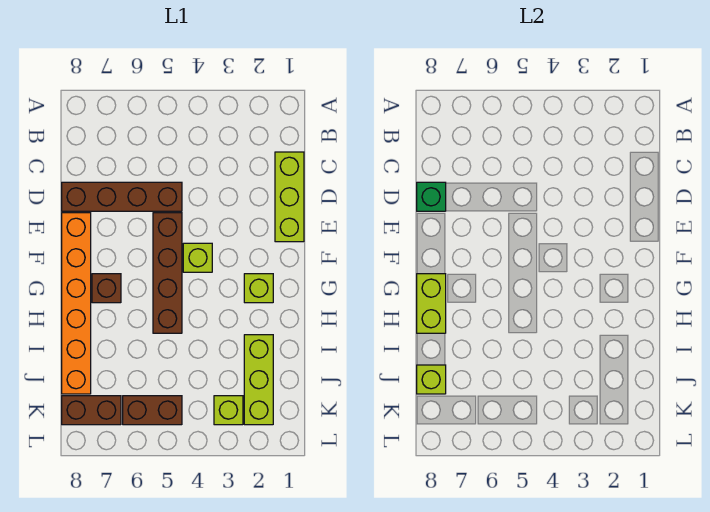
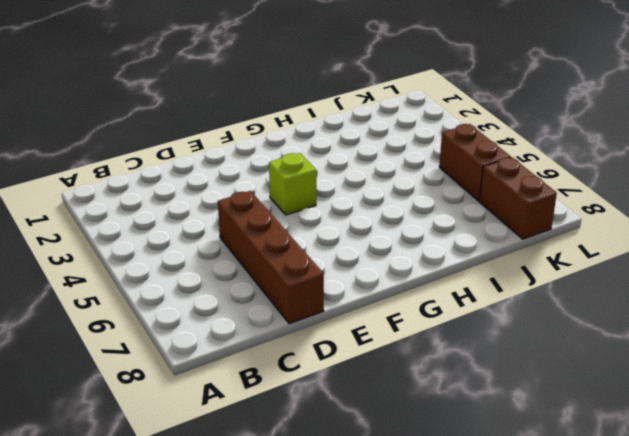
none -> lime 1x3 brick [275,152,304,242]
none -> brown 1x4 brick [153,213,182,333]
none -> orange 1x6 brick [62,213,91,394]

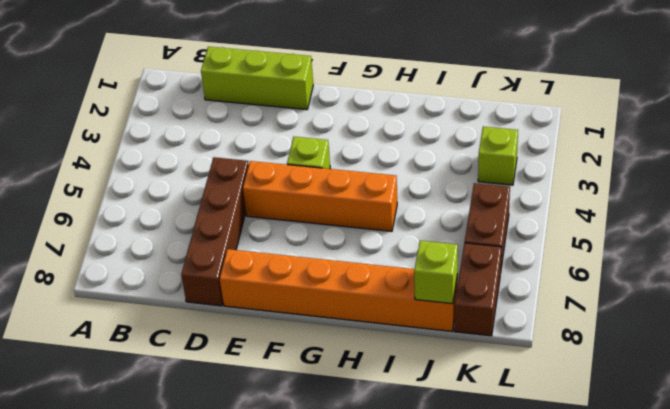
orange 1x4 brick [243,161,397,231] -> brown 1x4 brick [153,213,182,333]
none -> lime 1x1 brick [244,274,273,303]
none -> brown 1x1 brick [92,274,121,303]
none -> lime 1x3 brick [244,335,273,425]

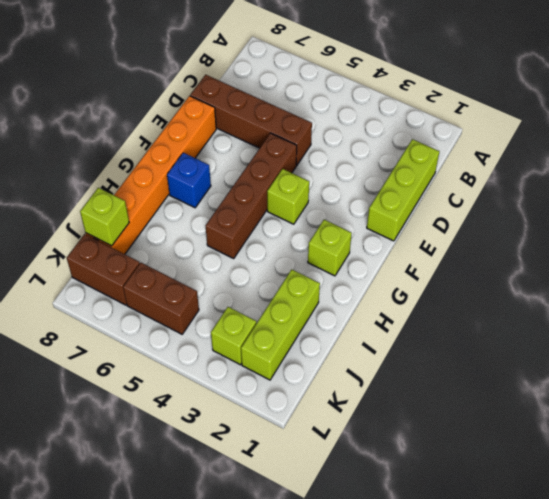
blue 1x1 brick [167,153,211,208] -> brown 1x1 brick [92,274,121,303]
none -> green 1x1 brick [417,182,446,211]
none -> lime 1x2 brick [417,274,446,333]

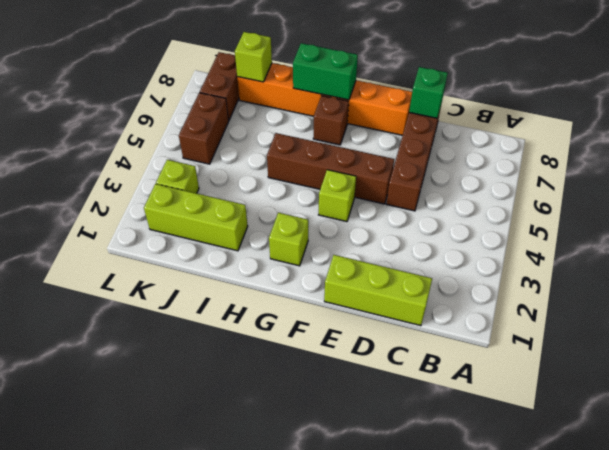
green 1x2 brick [293,43,358,100] -> lime 1x2 brick [417,274,446,333]

